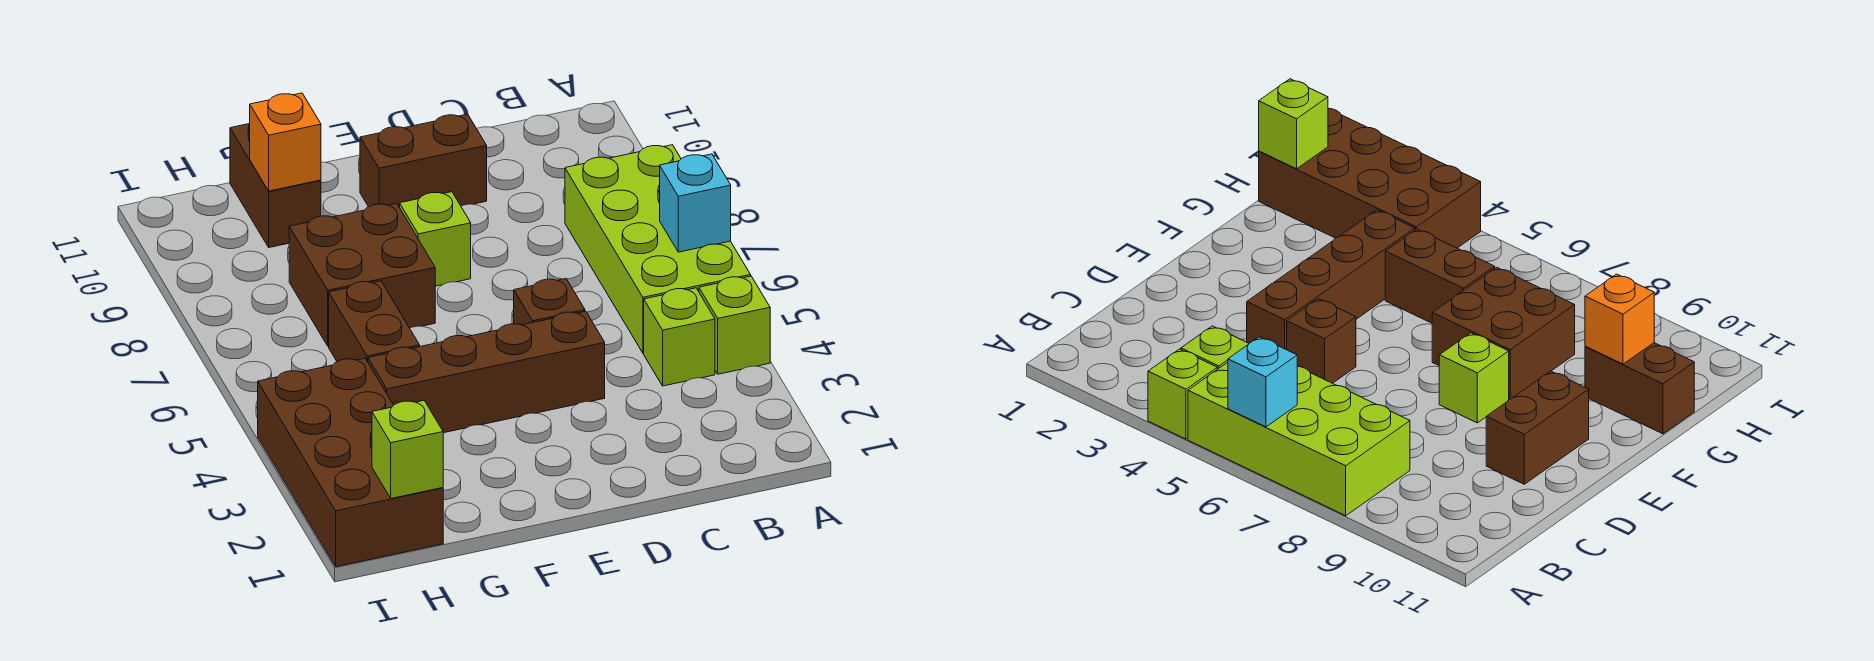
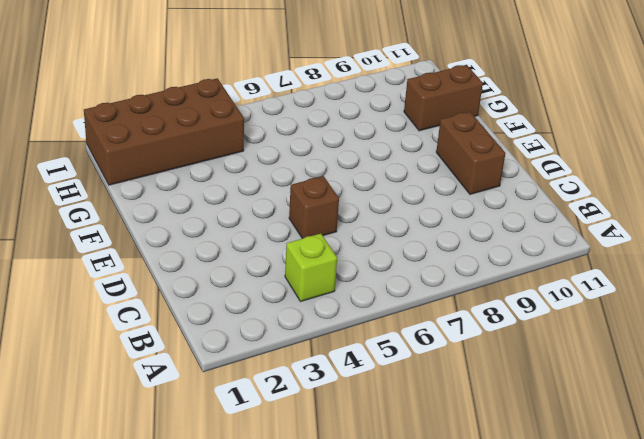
none -> lime 1x1 brick [699,276,770,374]
none -> lime 2x4 brick [565,145,751,353]
none -> brown 1x4 brick [368,311,605,433]

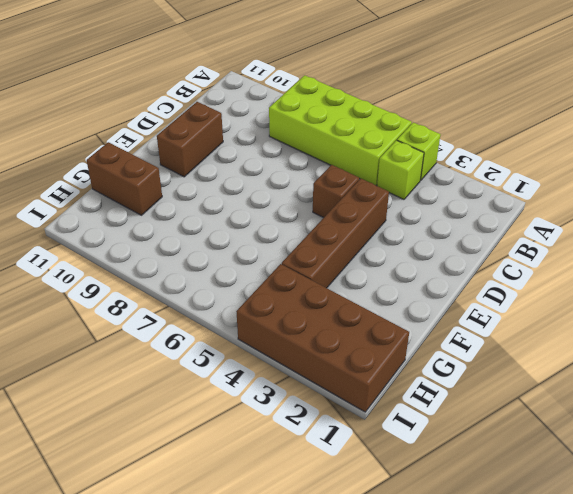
none -> lime 1x1 brick [400,192,471,286]
none -> brown 2x2 brick [289,203,435,346]
none -> brown 1x2 brick [329,281,420,362]

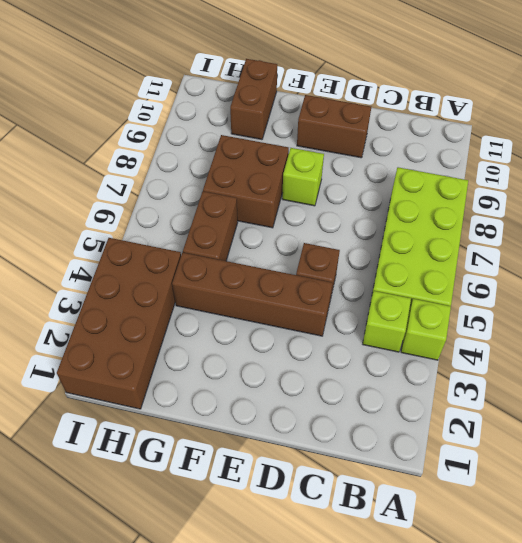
none -> cyan 1x1 brick [660,154,731,252]
none -> orange 1x1 brick [250,93,321,191]
none -> lime 1x1 brick [372,401,443,498]

